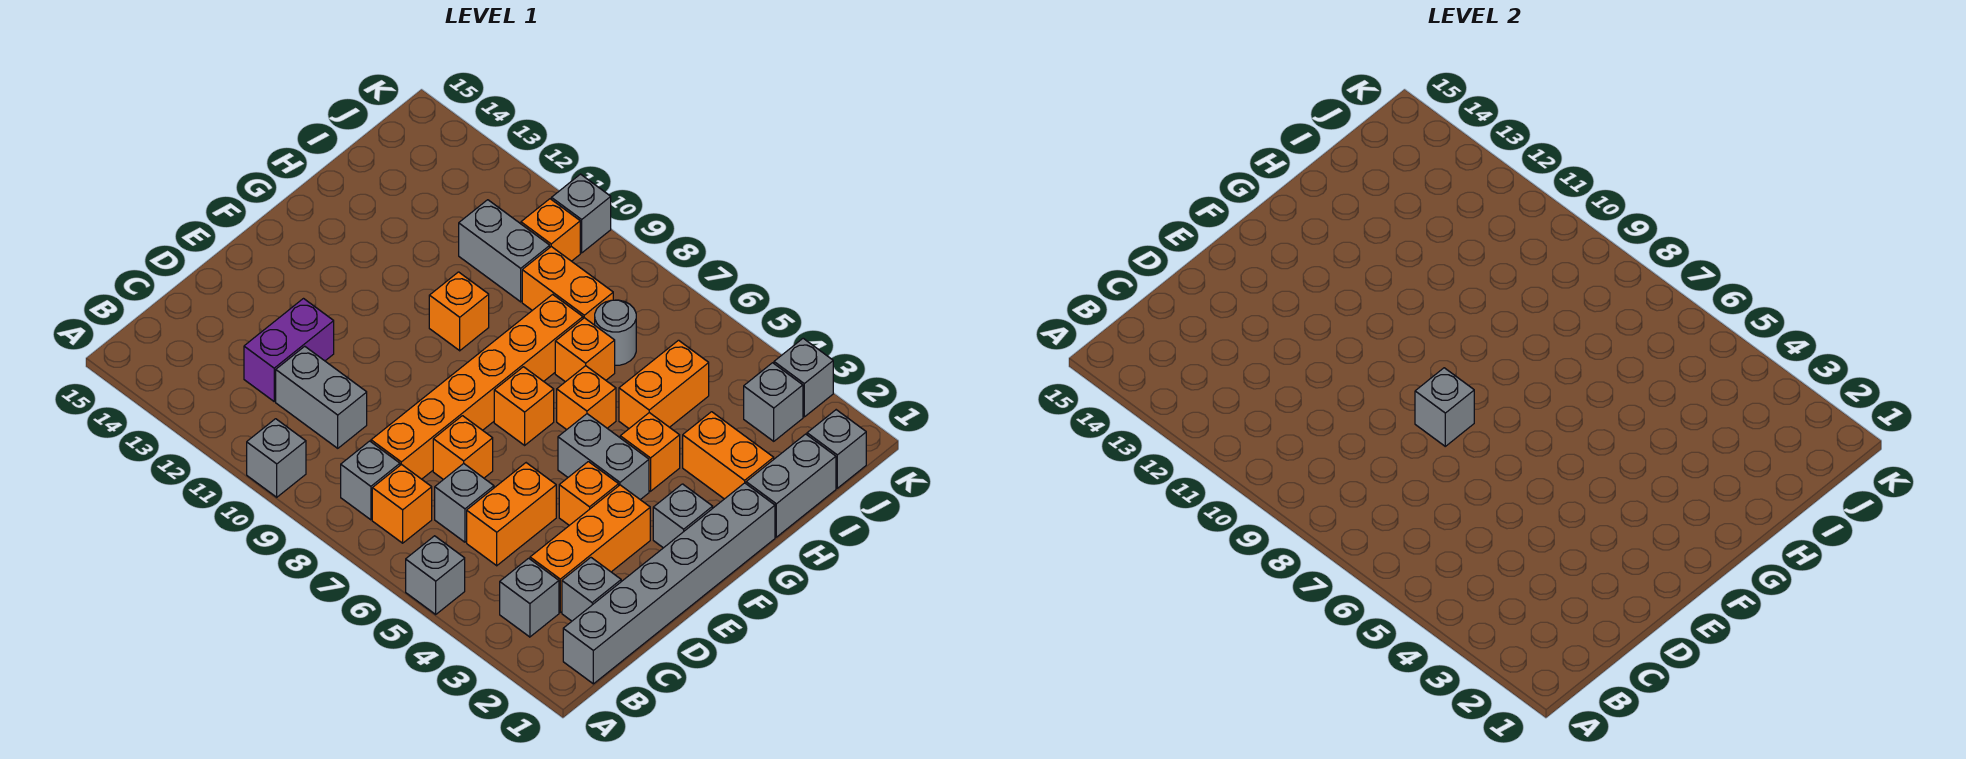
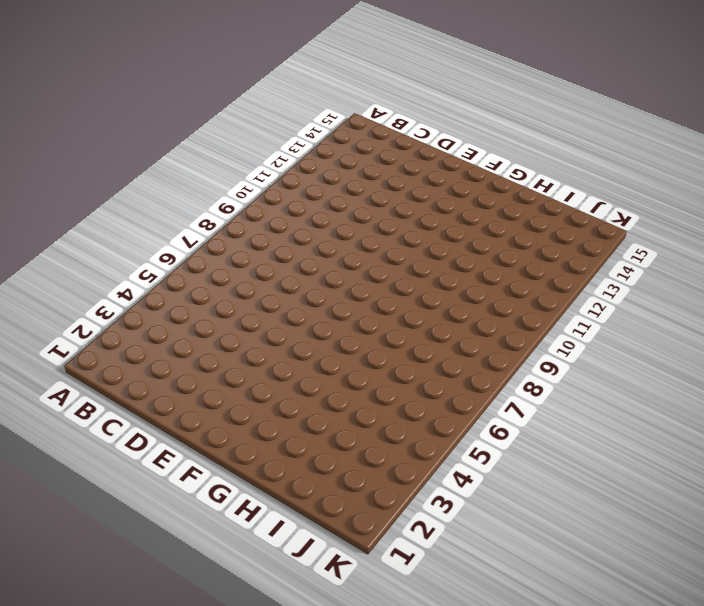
none -> grey 1x1 brick [406,536,465,614]
none -> grey 1x1 brick [247,419,306,497]
none -> grey 1x6 brick [563,483,775,684]
none -> grey 1x1 brick [500,558,559,637]

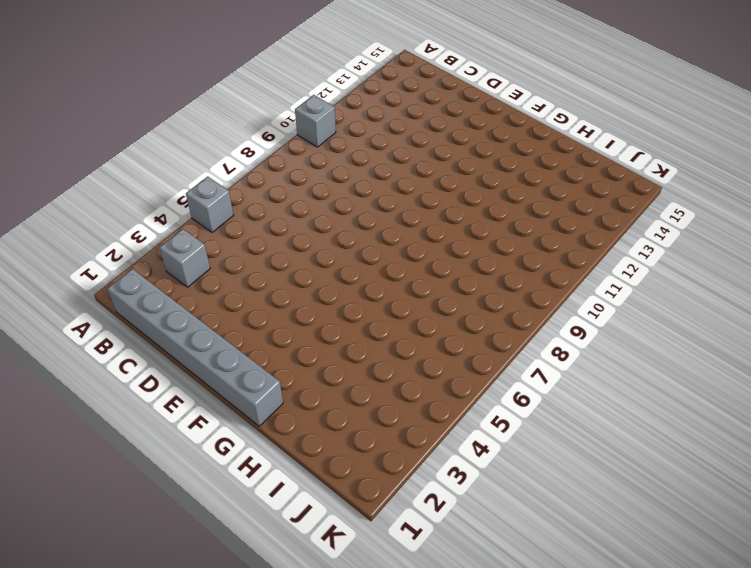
none -> orange 1x1 brick [372,464,432,543]
none -> grey 1x1 brick [341,441,400,520]
none -> grey 1x1 brick [562,558,621,621]
none -> orange 1x3 brick [530,485,650,612]

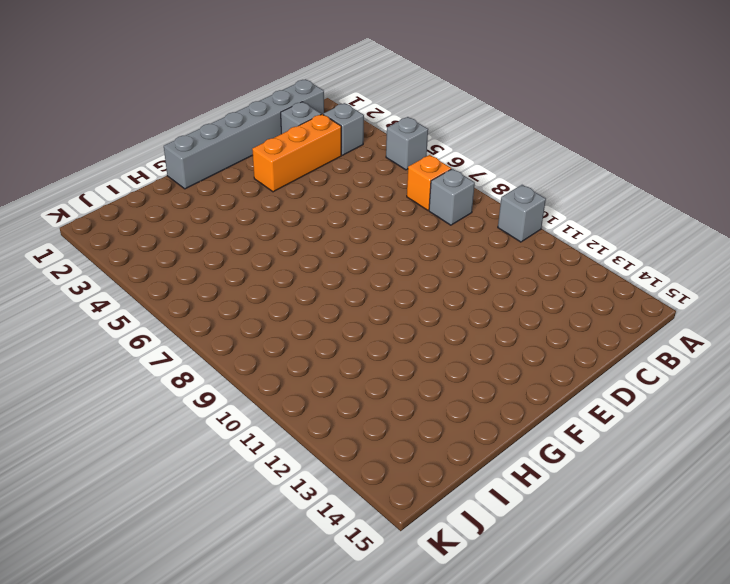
none -> orange 1x2 brick [467,463,556,566]
none -> grey 1x1 brick [435,464,494,542]
none -> orange 1x6 brick [371,294,583,479]
none -> grey 1x2 brick [276,346,367,448]

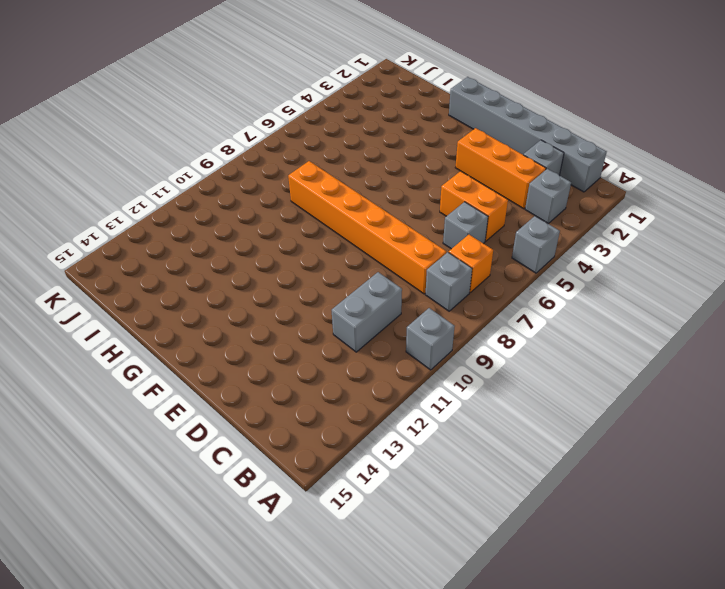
none -> purple 1x2 brick [244,299,334,401]
none -> orange 1x1 brick [433,416,493,480]
none -> orange 1x1 brick [559,462,619,525]
none -> grey 1x1 brick [653,484,713,548]

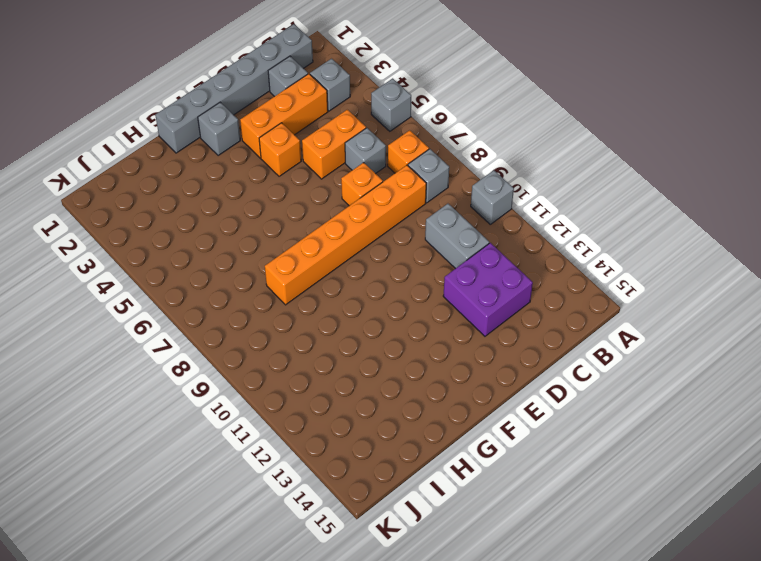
purple 2x2 brick [443,243,533,336] -> purple 1x2 brick [244,299,334,401]
none -> grey 1x2 brick [558,414,649,500]
none -> orange 1x1 brick [494,367,554,445]
none -> orange 1x1 brick [620,413,680,491]
none -> orange 1x1 brick [557,366,616,430]

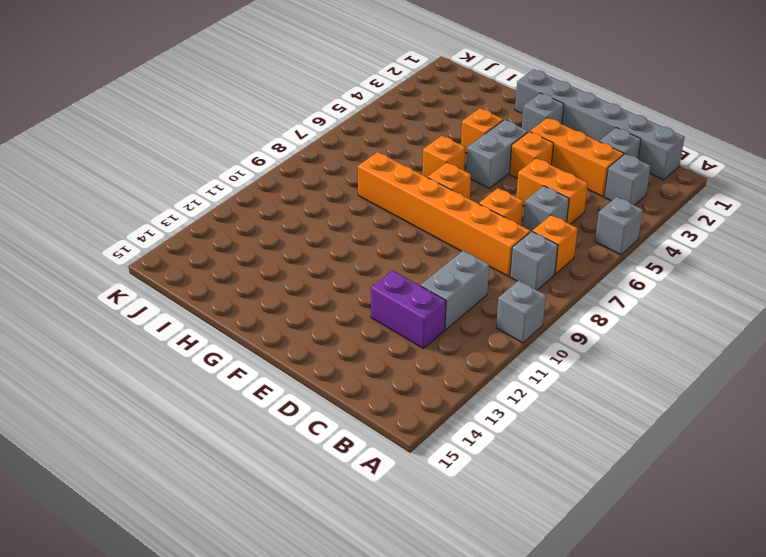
none -> orange 1x1 brick [429,272,489,351]
none -> grey 1x2 brick [746,434,836,537]
none -> orange 1x2 brick [683,412,774,499]
none -> orange 1x2 brick [619,340,709,428]

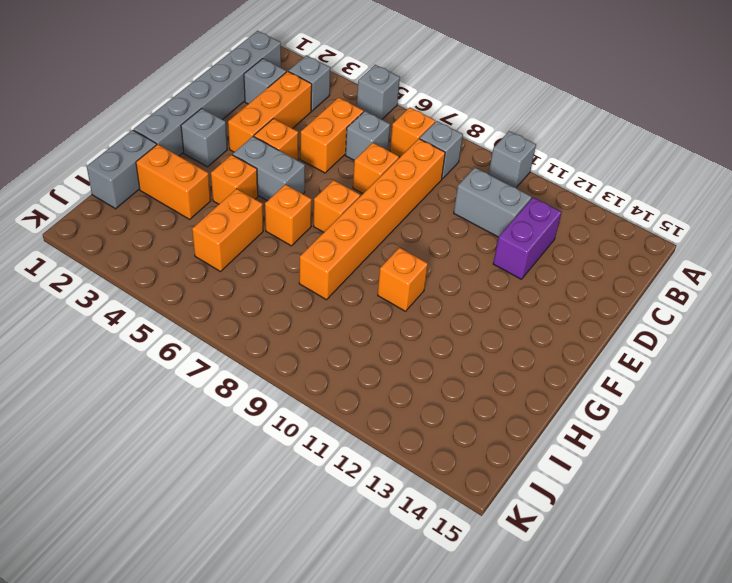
none -> orange 1x1 brick [555,318,615,382]
none -> grey 1x1 round brick [595,300,636,365]
none -> orange 1x2 brick [522,247,613,325]
none -> grey 1x2 brick [459,200,550,302]

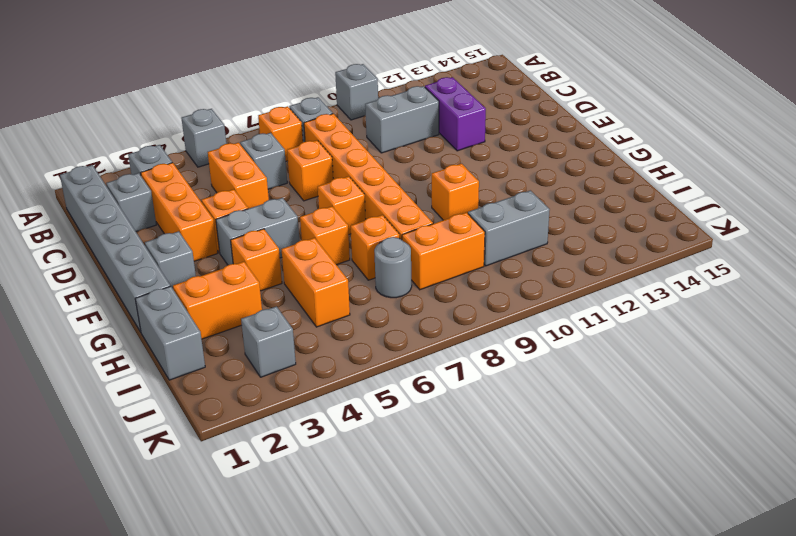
none -> grey 1x1 brick [807,410,866,488]
none -> orange 1x1 brick [521,199,580,261]
none -> grey 1x1 brick [774,338,833,417]
none -> grey 1x1 brick [551,174,611,253]

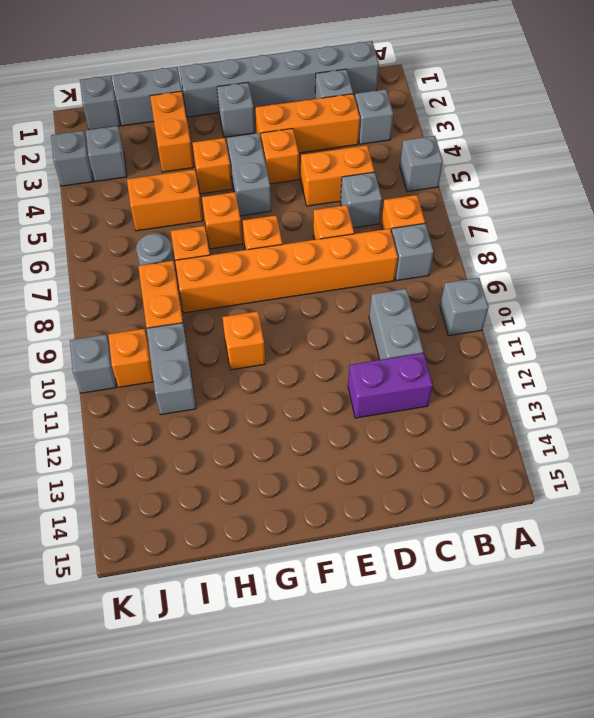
none -> grey 1x1 brick [1415,368,1474,446]

